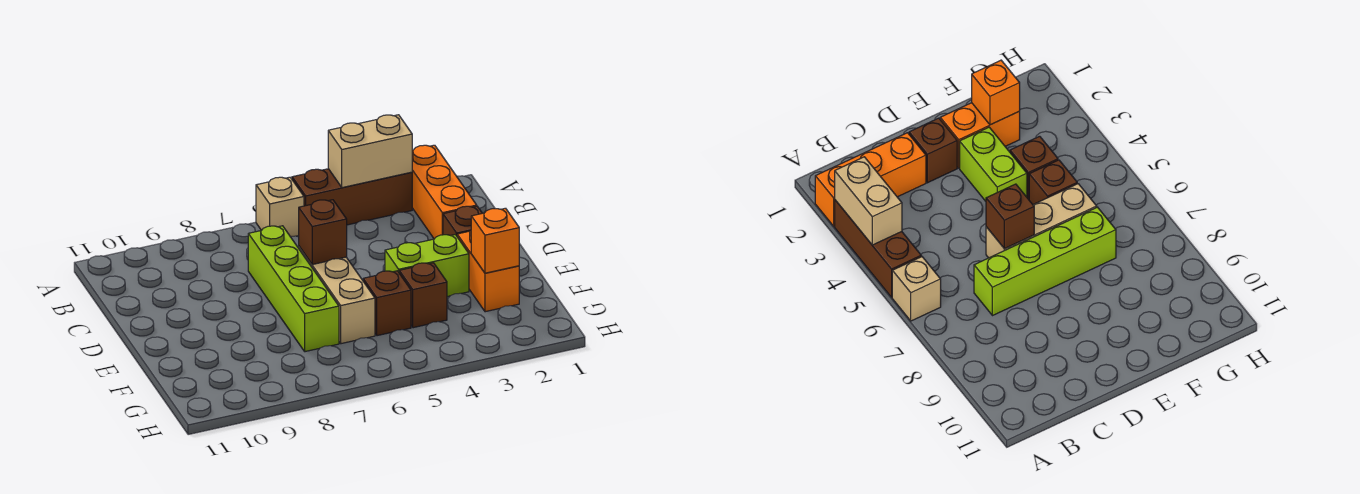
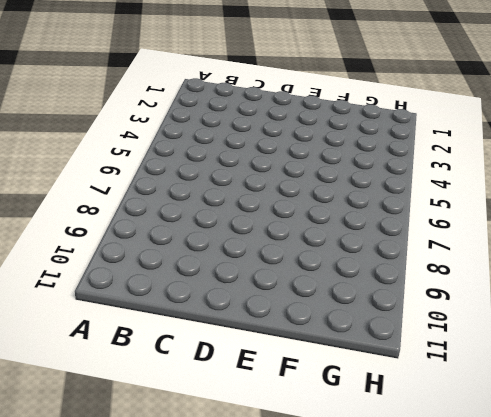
none -> orange 1x3 brick [412,145,477,239]
none -> brown 1x3 brick [292,169,412,225]
none -> tan 1x1 brick [256,177,304,236]

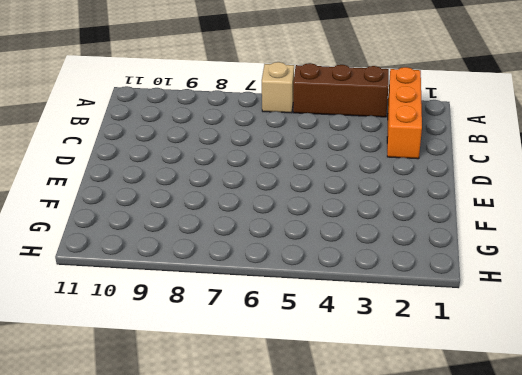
none -> lime 1x4 brick [248,226,339,352]
none -> brown 1x1 brick [443,206,482,236]
none -> tan 1x3 brick [299,247,375,344]

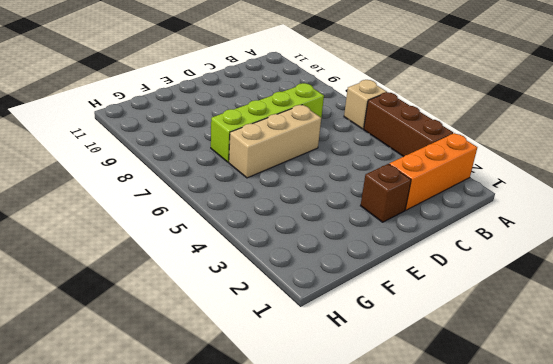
none -> orange 1x2 brick [457,231,519,312]
none -> lime 1x2 brick [385,235,469,297]
none -> brown 1x1 brick [399,263,447,328]

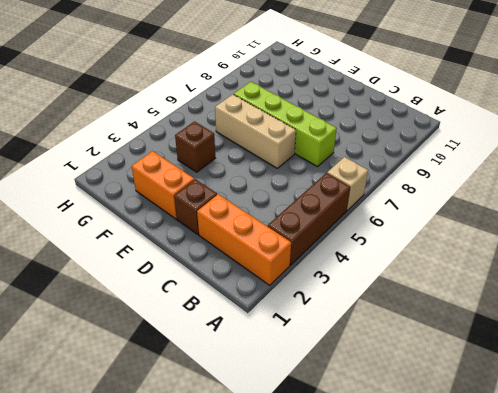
none -> lime 1x2 brick [385,235,469,297]
none -> brown 1x1 brick [363,271,411,336]
none -> tan 1x2 brick [328,115,412,188]

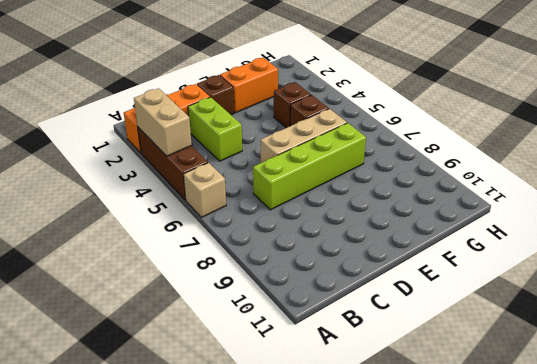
lime 1x2 brick [188,97,242,161] -> lime 1x2 brick moved to [385,235,469,297]
none -> brown 1x1 brick [299,200,347,265]
none -> orange 1x1 brick [471,208,519,273]

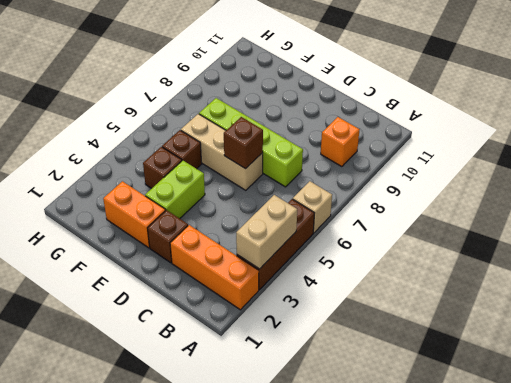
orange 1x1 brick [321,117,360,167] -> orange 1x1 brick moved to [471,208,519,273]

